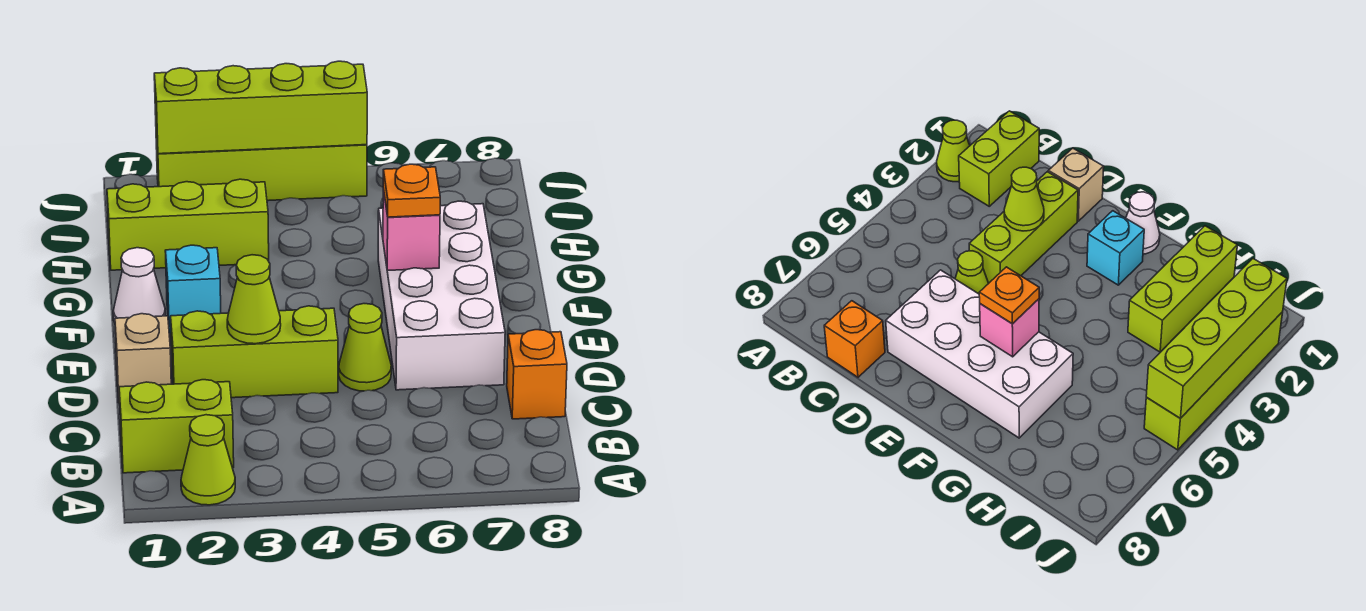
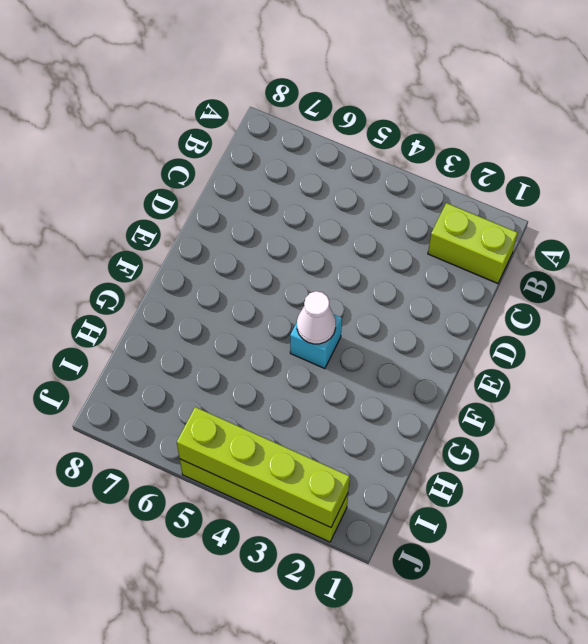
cyan 1x1 brick [290,315,342,369] -> cyan 1x1 brick moved to [165,245,221,333]
white 1x1 cone [297,291,336,344] -> white 1x1 cone moved to [113,248,165,322]
none -> lime 1x1 cone [181,415,235,505]
none -> orange 1x1 brick [507,330,567,419]
none -> tan 1x1 brick [115,314,171,403]

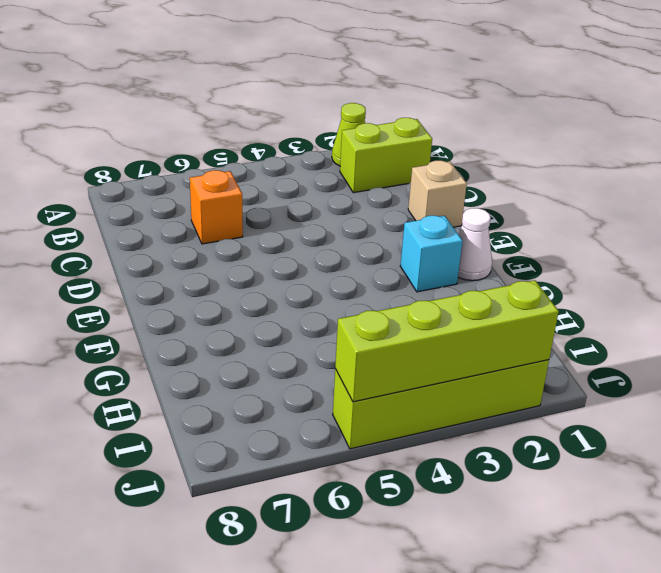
orange 1x1 brick [190,170,243,244] -> orange 1x1 brick moved to [507,330,567,419]
none -> lime 1x3 brick [171,306,338,398]
none -> lime 1x1 cone [339,304,391,391]
none -> white 2x4 brick [378,201,505,390]

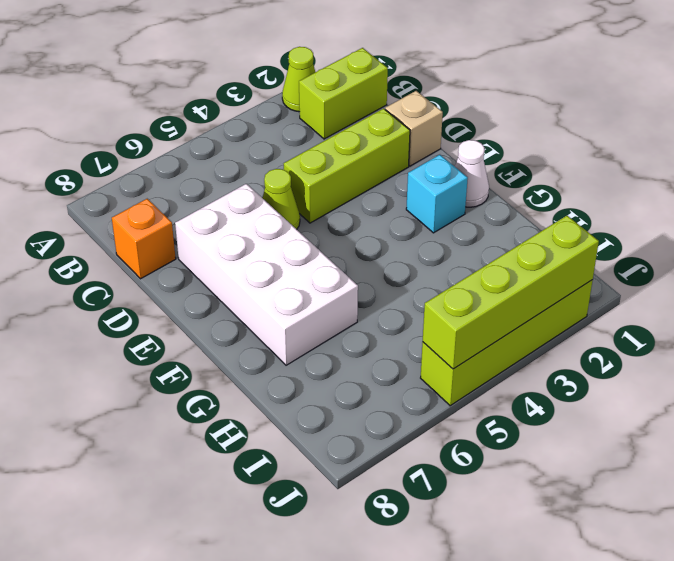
none -> lime 1x3 brick [107,179,269,270]
none -> lime 1x1 cone [227,255,281,344]
none -> pink 1x1 brick [383,189,440,271]

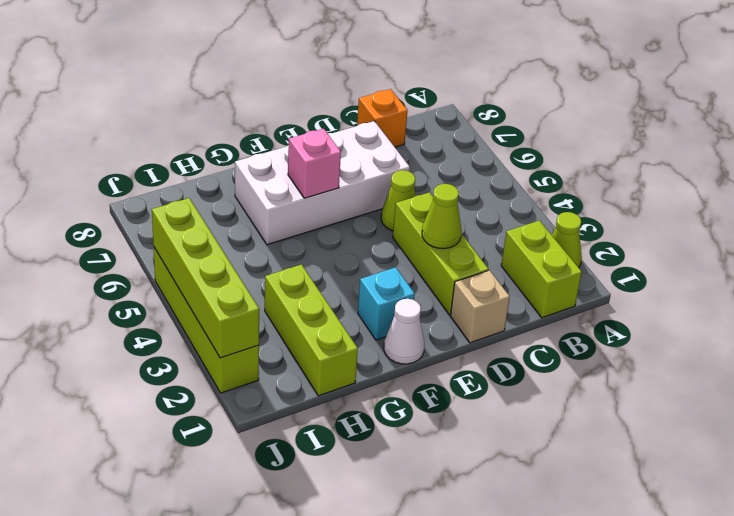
none -> orange 1x1 plate [383,164,440,217]

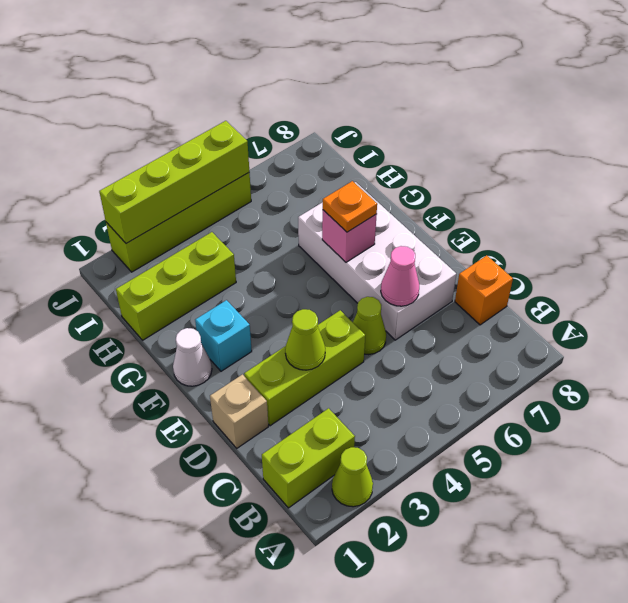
pink 1x1 cone [381,246,419,306] -> none

